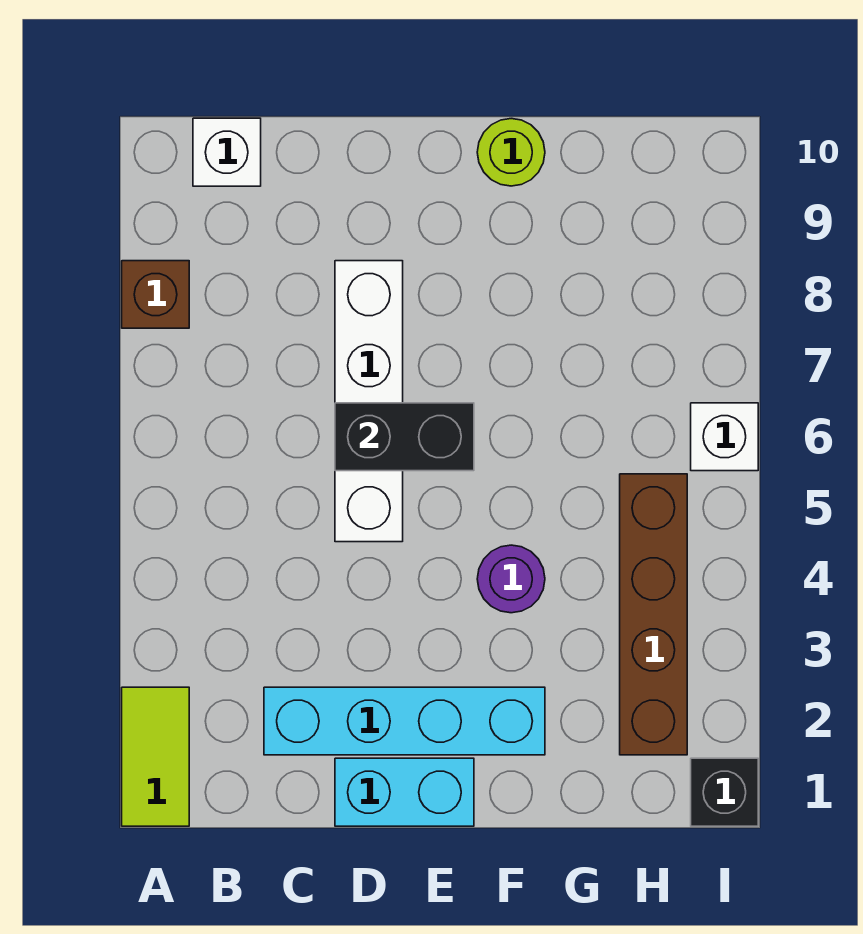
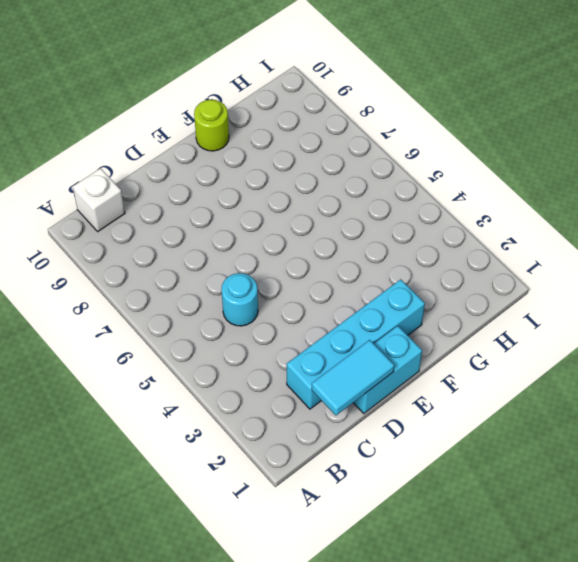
cyan 1x2 tile [312,340,394,415] -> none
cyan 1x1 round brick [221,273,258,326] -> none
none -> lime 1x2 tile [122,687,189,826]
none -> brown 1x1 brick [122,261,189,328]
none -> white 1x4 brick [335,261,403,542]

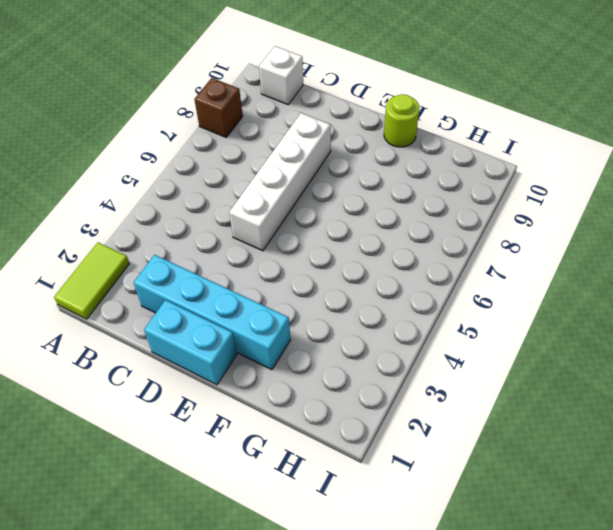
none -> purple 1x1 round brick [477,545,545,613]
none -> brown 1x4 brick [620,474,687,755]
none -> black 1x1 brick [691,758,758,826]

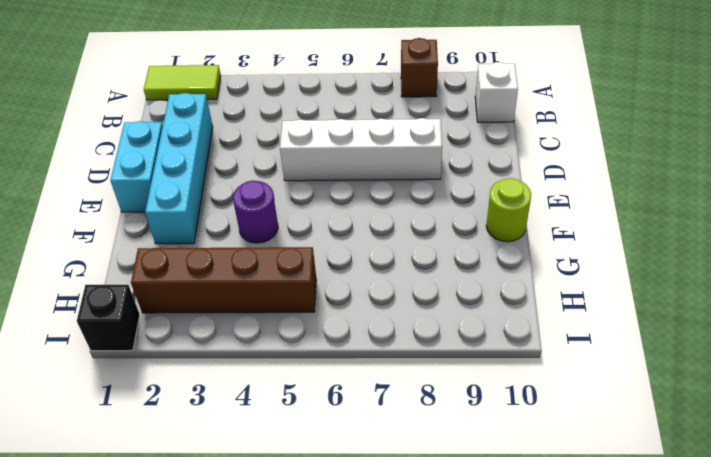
none -> white 1x1 brick [691,403,758,471]
none -> black 1x2 brick [335,403,474,471]

